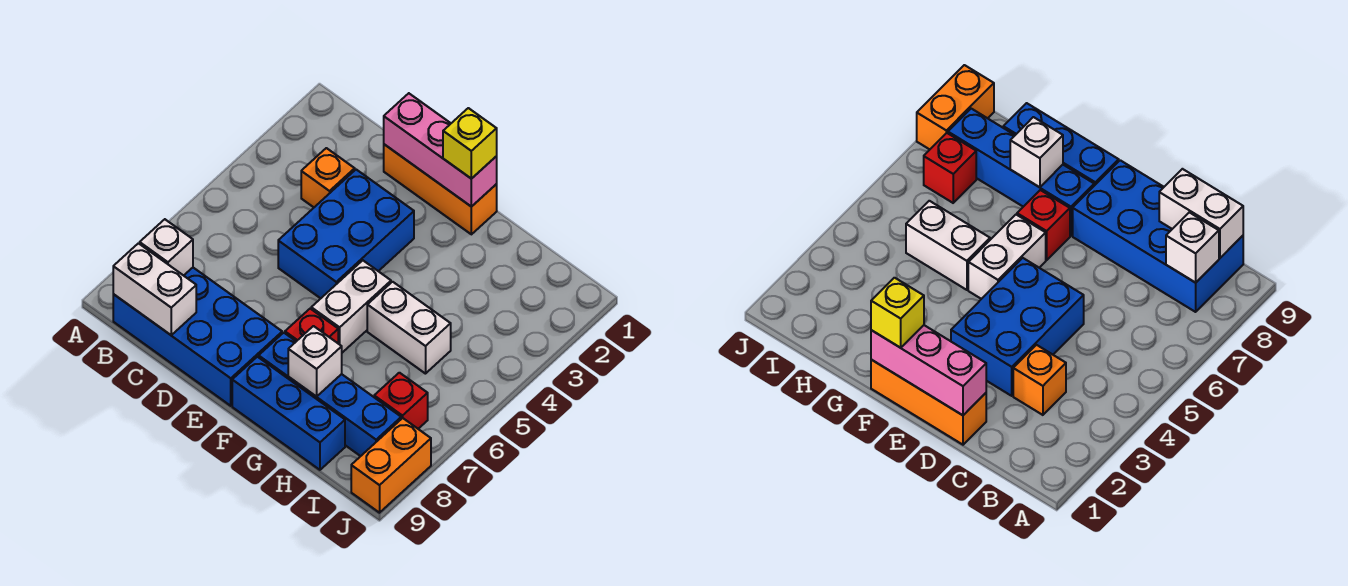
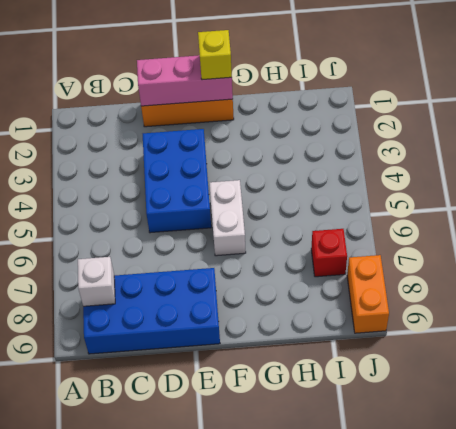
none -> orange 1x1 brick [301,148,355,207]
none -> red 1x1 brick [285,309,338,343]
none -> blue 1x4 brick [259,333,401,456]

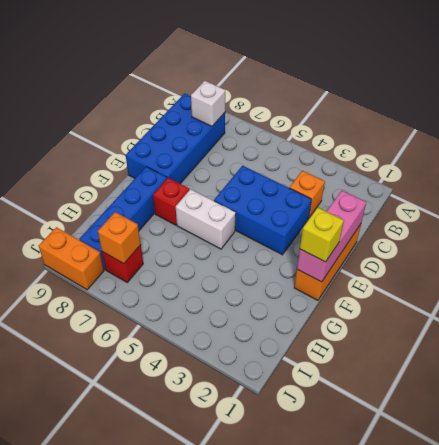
orange 1x1 brick [98,212,141,264] -> none
none -> blue 1x3 brick [232,357,345,470]
none -> white 1x2 brick [367,282,451,374]
none -> white 1x2 brick [113,243,196,335]

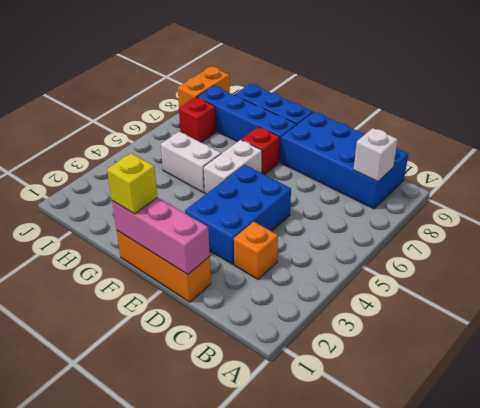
none -> white 1x2 brick [113,243,196,335]
none -> white 1x1 brick [288,326,342,397]

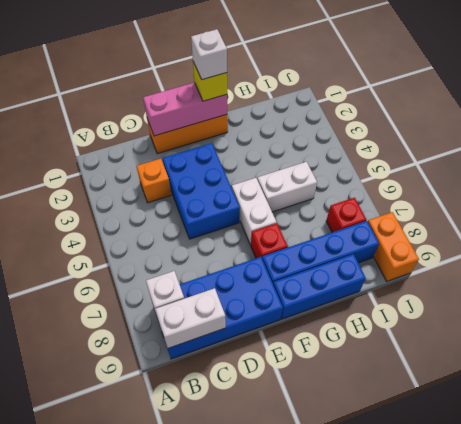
white 1x1 brick [191,29,227,80] -> white 1x1 brick moved to [288,326,342,397]

